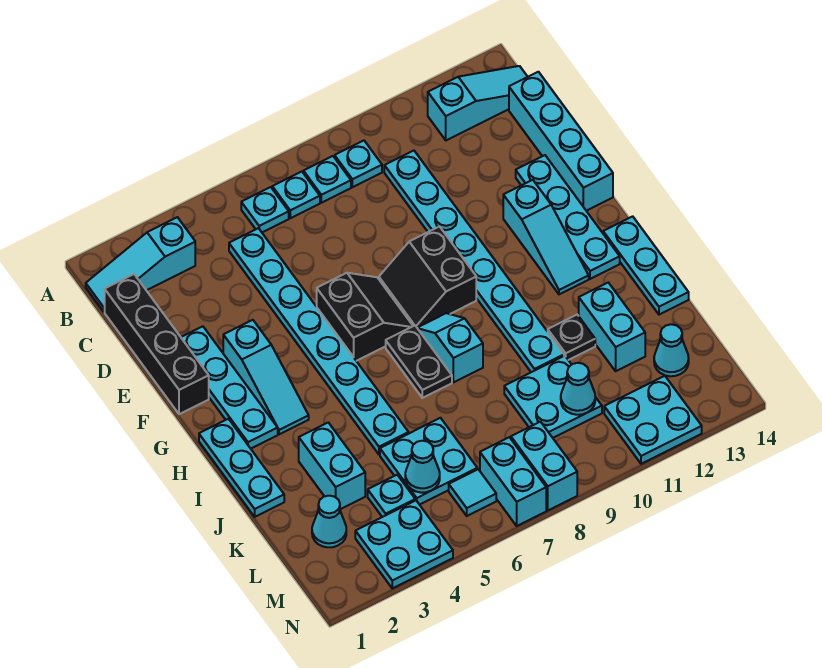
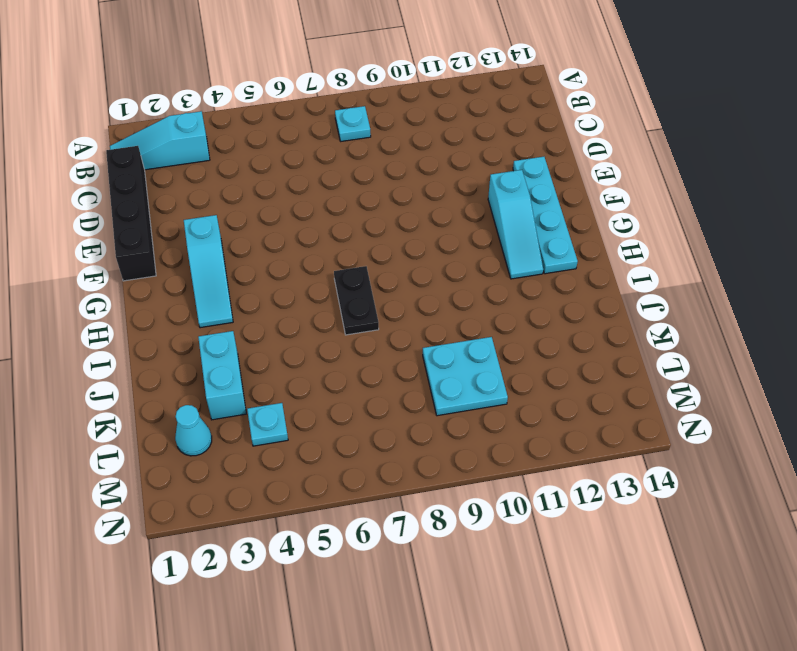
none -> cyan 1x1 plate [241,187,289,232]
none -> cyan 1x1 plate [272,172,320,218]
none -> cyan 1x1 plate [335,141,382,187]
none -> cyan 1x3 slope [428,66,527,140]

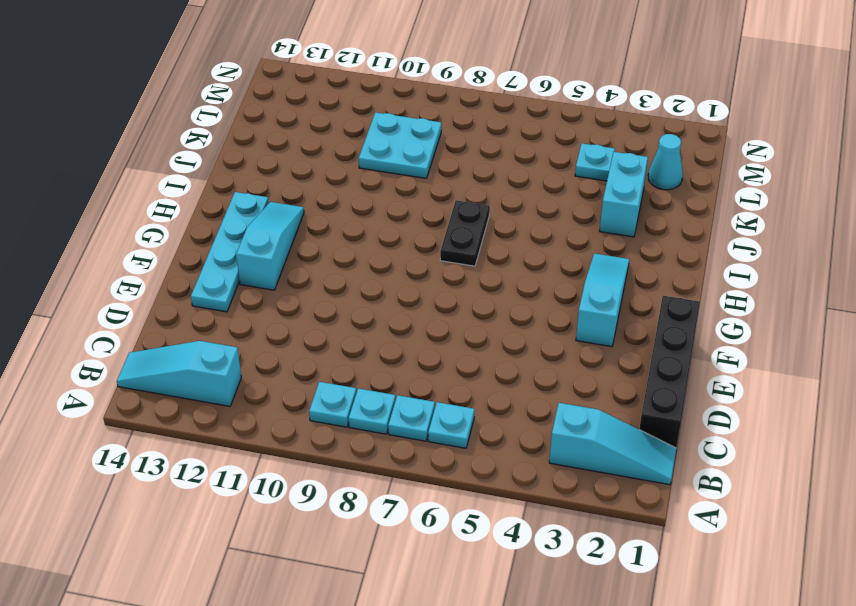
none -> cyan 1x8 plate [229,228,409,455]
none -> cyan 1x8 plate [384,151,564,372]
none -> cyan 1x4 brick [509,72,613,211]
none -> cyan 1x4 plate [181,326,278,449]

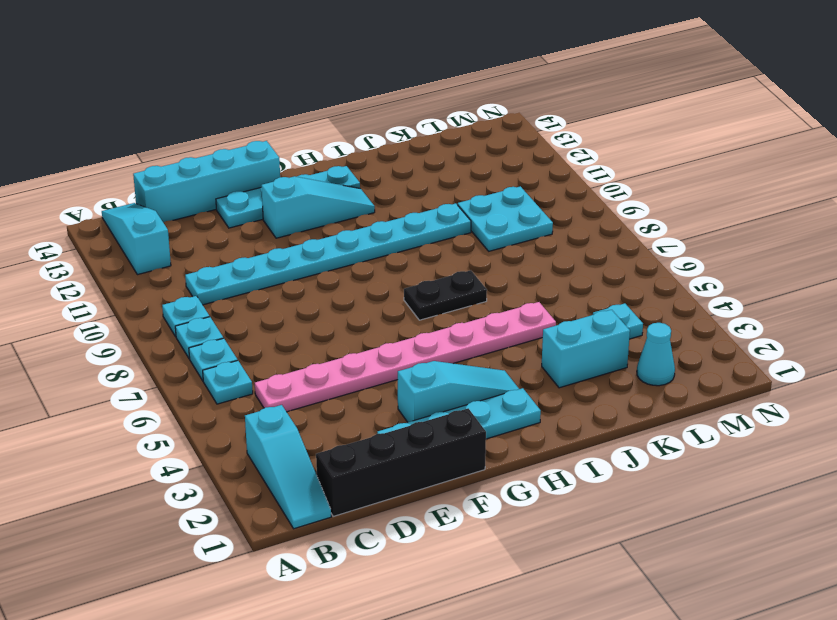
pink 1x8 plate [255,302,556,412] -> cyan 1x8 plate [229,228,409,455]
none -> black 2x2 slope [317,273,413,361]
none -> black 2x2 slope [379,227,476,328]
none -> cyan 1x3 plate [199,419,284,517]
none -> cyan 1x2 slope [418,313,483,382]

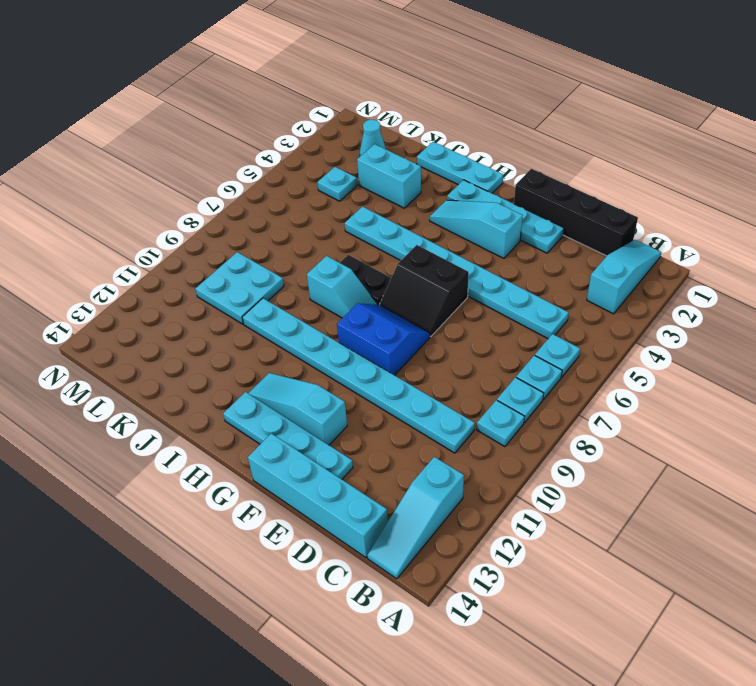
blue 2x2 slope [337,303,430,375] -> black 2x2 slope [379,227,476,328]
none -> cyan 1x3 plate [603,216,689,315]
none -> black 1x1 plate [548,315,595,360]
none -> cyan 1x2 brick [579,283,645,371]
none -> cyan 2x2 plate [380,418,477,505]

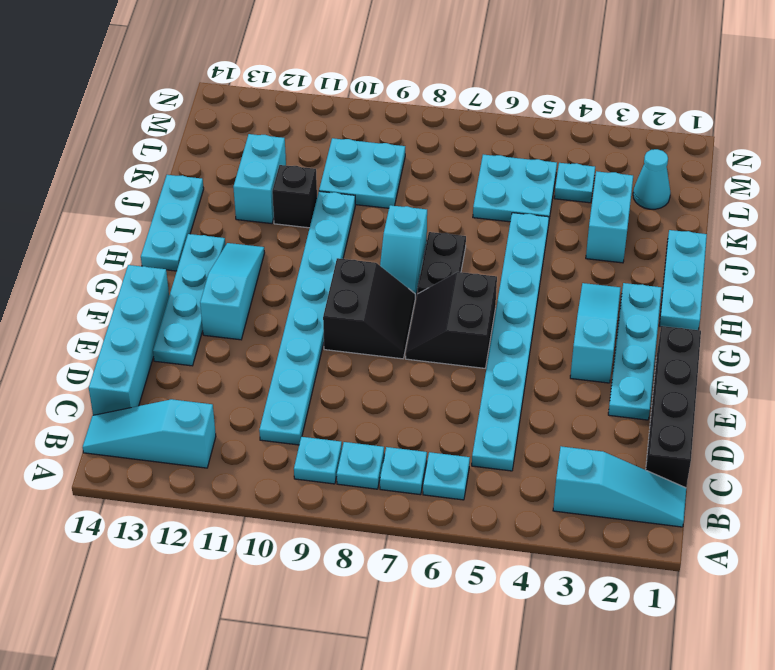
black 1x1 brick [272,165,317,228] -> black 1x1 plate [548,315,595,360]
none -> cyan 1x1 cone [654,324,689,376]
none -> cyan 2x2 plate [355,500,453,588]
none -> cyan 1x1 tile [449,469,496,516]
none -> cyan 1x2 brick [480,437,546,526]

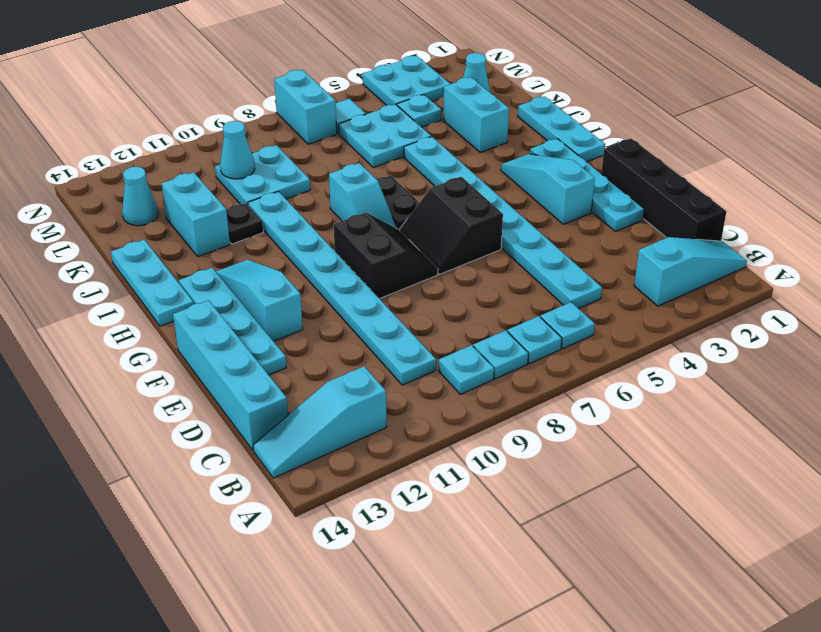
none -> cyan 1x2 brick [511,422,577,510]
none -> cyan 2x2 plate [604,376,702,464]
none -> cyan 1x1 cone [405,441,440,493]

